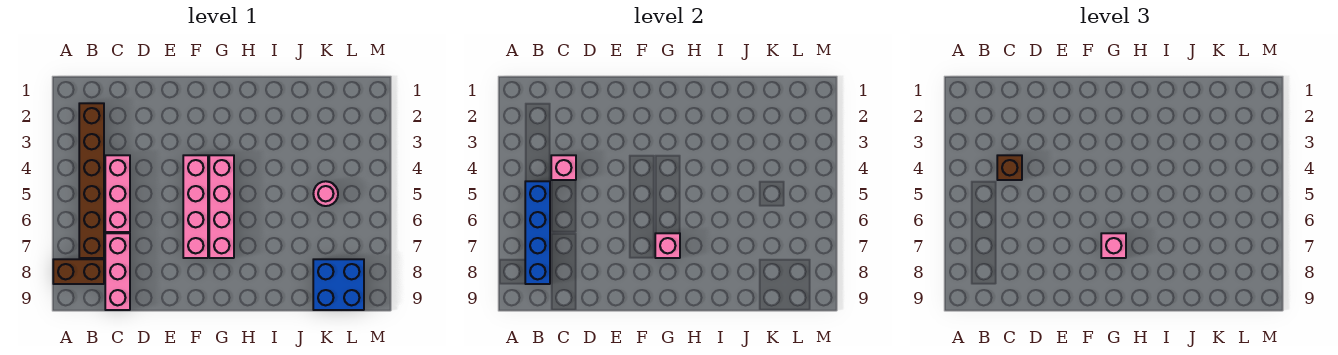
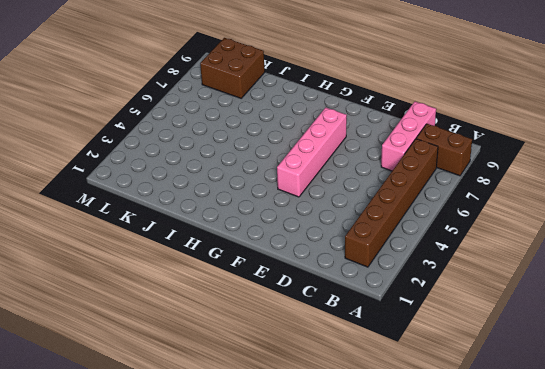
brown 2x2 brick [200,38,265,98] -> blue 2x2 brick [313,259,364,310]
none -> pink 1x3 brick [105,155,130,232]
none -> pink 1x4 brick [209,155,234,258]
none -> pink 1x1 round brick [313,181,338,206]

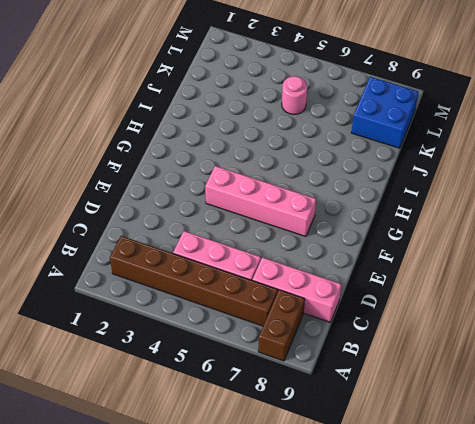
none -> pink 1x4 brick [209,155,234,258]
none -> blue 1x4 brick [525,181,550,284]
none -> pink 1x1 brick [551,155,576,180]

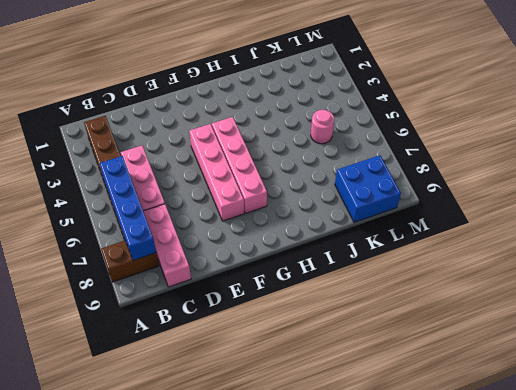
none -> pink 1x1 brick [551,155,576,180]
none -> pink 1x1 brick [655,233,680,258]
none -> brown 1x1 brick [997,155,1022,180]

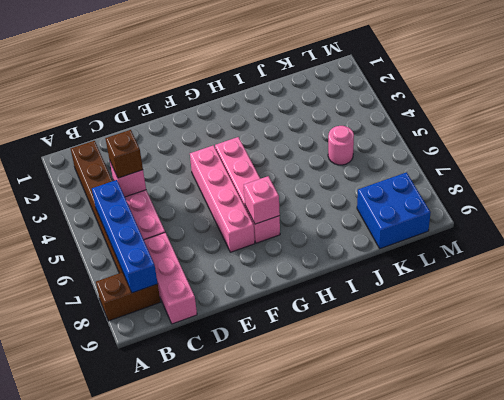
none -> pink 1x1 brick [1101,233,1126,258]

